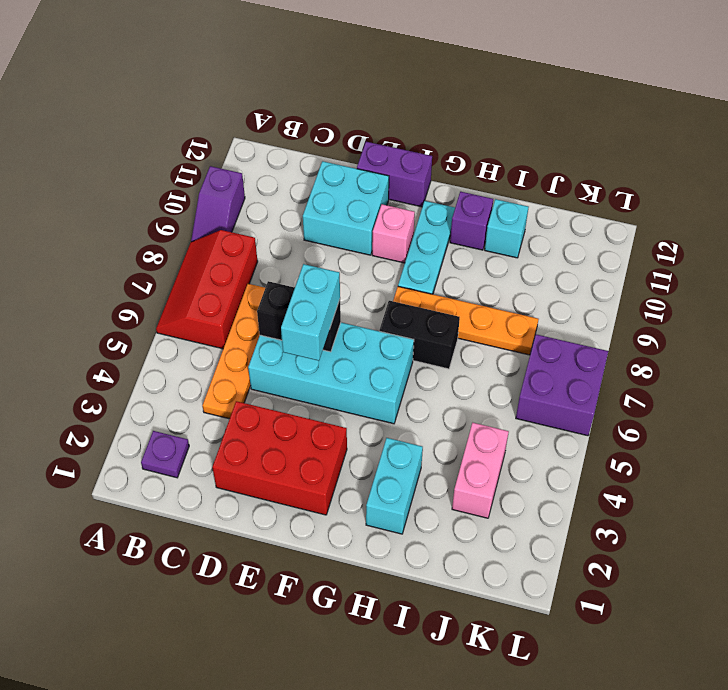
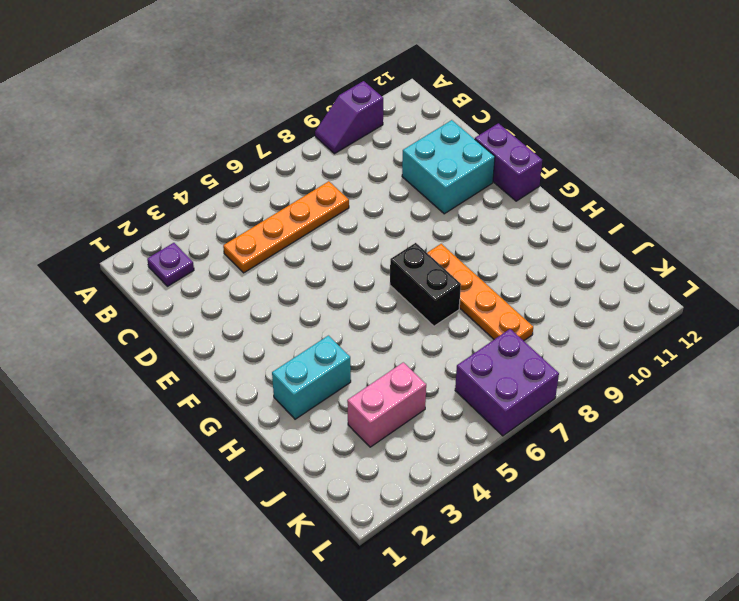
none -> red 2x3 slope [156,230,258,349]
none -> red 2x3 brick [212,401,347,515]
none -> cyan 2x4 brick [248,323,414,424]

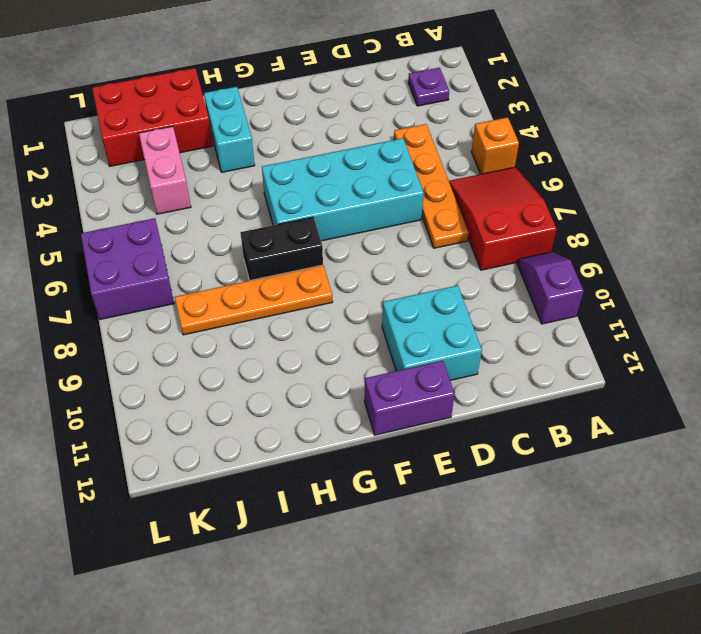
orange 1x1 brick [471,117,519,174] -> none
red 2x3 slope [449,167,556,270] -> red 2x3 slope turned to [156,230,258,349]
red 2x3 brick [92,68,213,166] -> red 2x3 brick moved to [212,401,347,515]
none -> pink 1x1 brick [372,204,415,263]
none -> cyan 1x3 plate [398,201,455,294]
none -> purple 1x1 brick [450,192,493,250]

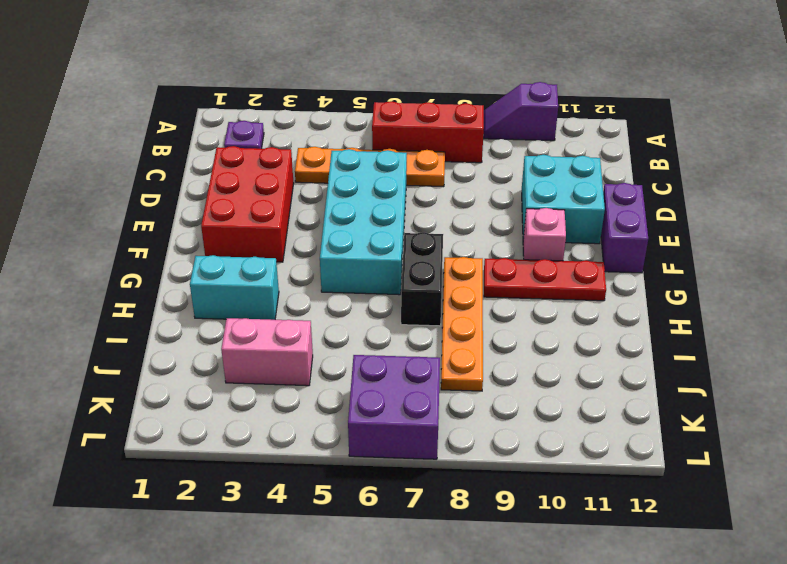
red 1x3 plate [484,258,606,301] -> cyan 1x3 plate [398,201,455,294]
none -> purple 1x1 brick [450,192,493,250]
none -> cyan 1x1 brick [485,199,529,258]
none -> black 1x2 brick [257,281,341,352]

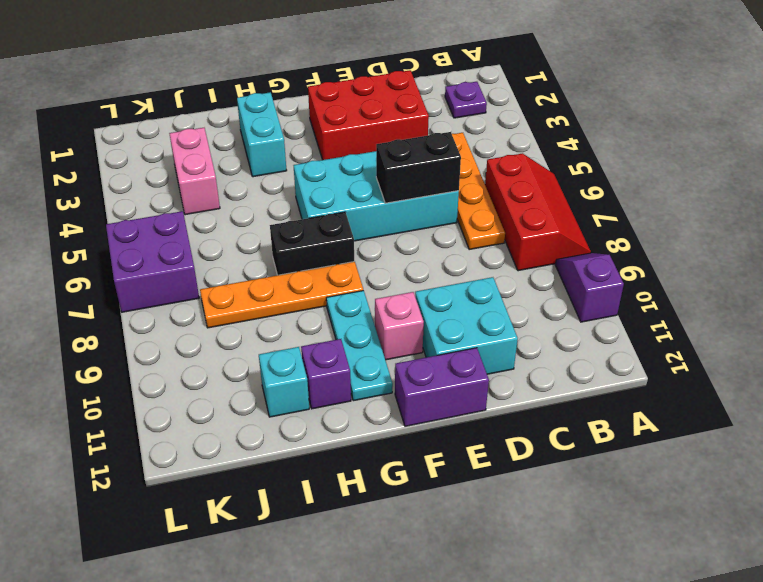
none -> cyan 1x2 brick [281,264,340,361]

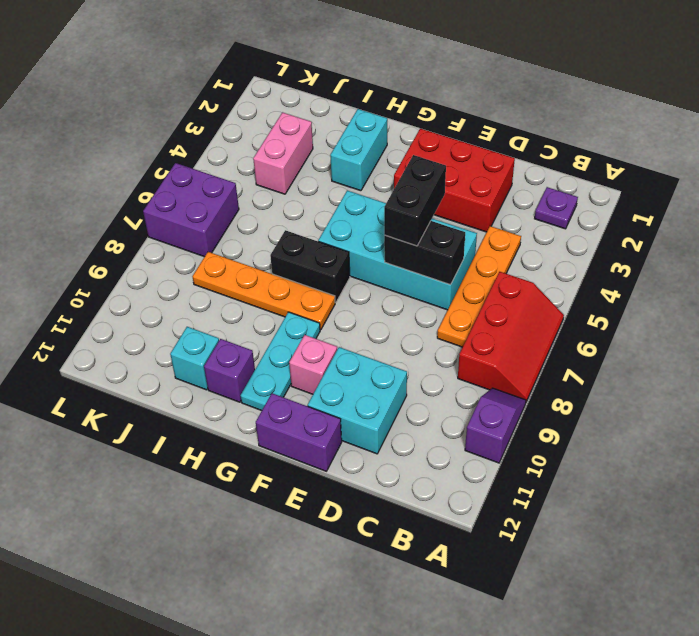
black 1x2 brick [384,155,446,246] -> cyan 1x2 brick [281,264,340,361]

